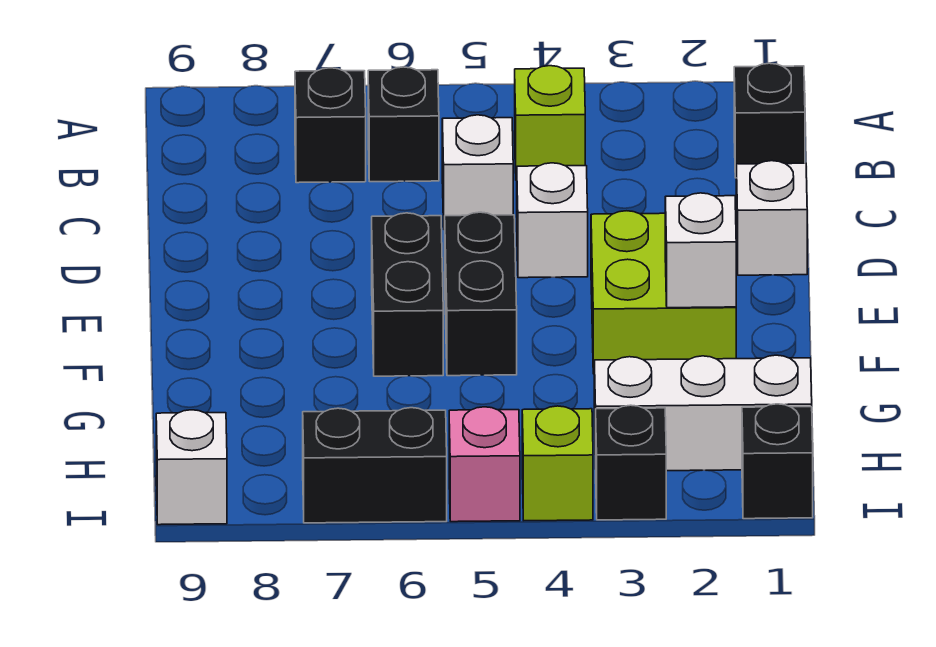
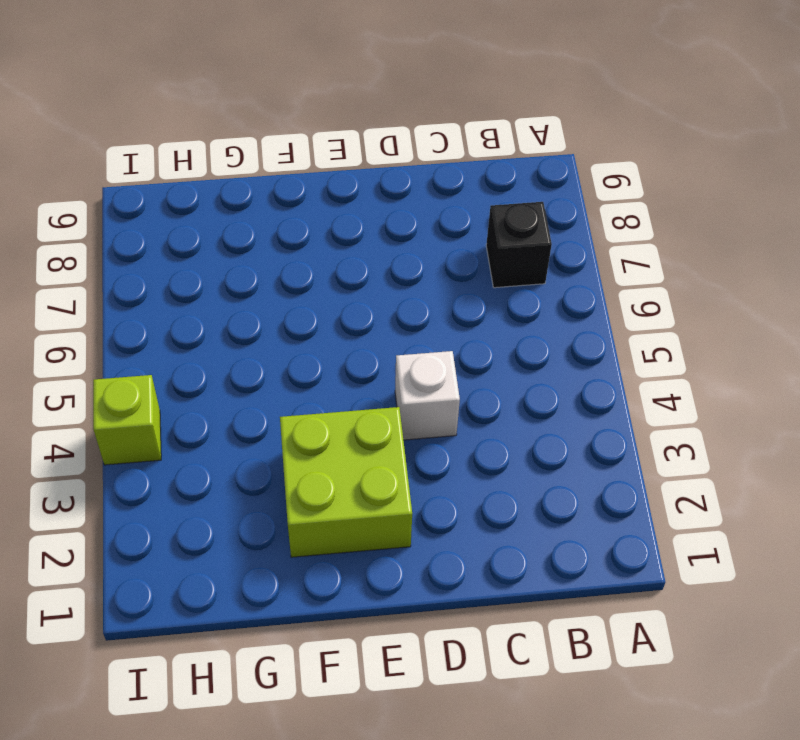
none -> black 1x1 brick [734,63,805,178]
none -> lime 1x1 brick [515,66,585,180]
none -> black 1x1 brick [368,67,439,182]

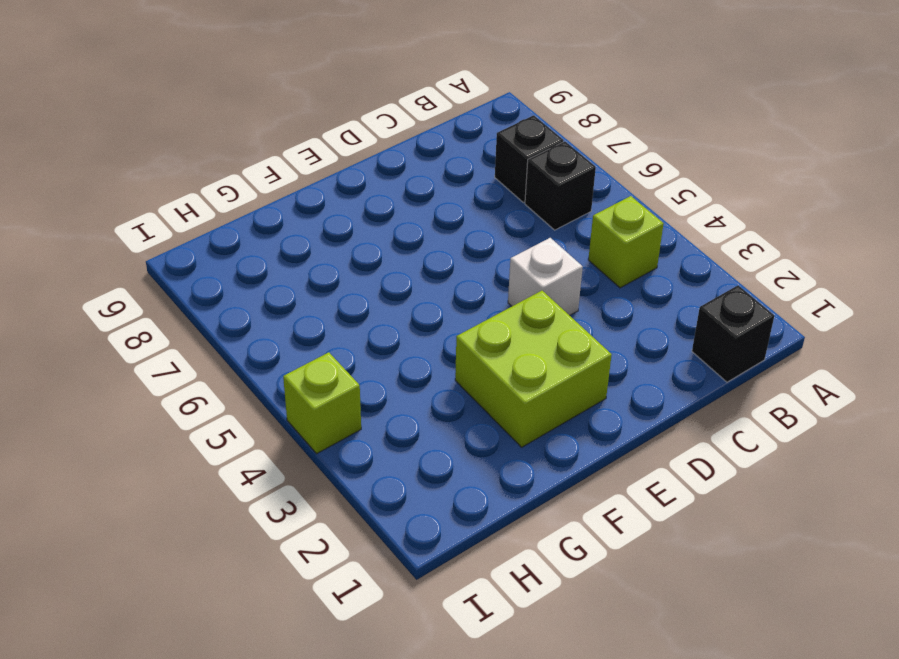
none -> white 1x1 brick [442,115,513,230]
none -> white 1x1 brick [736,161,807,275]
none -> black 1x2 brick [445,212,517,376]

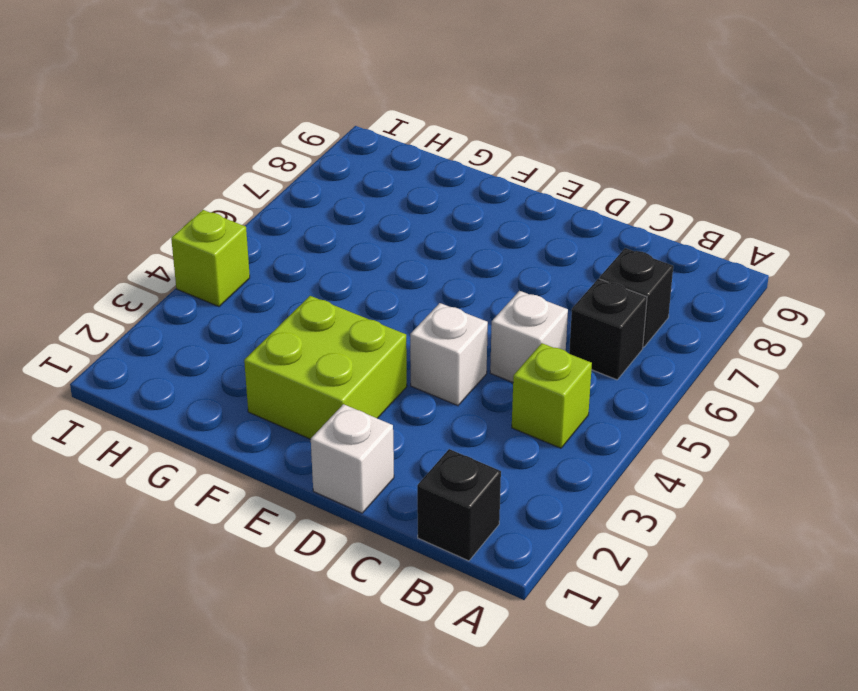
none -> black 1x2 brick [445,212,517,376]
none -> black 1x2 brick [372,213,443,376]
none -> white 1x3 brick [594,355,812,471]

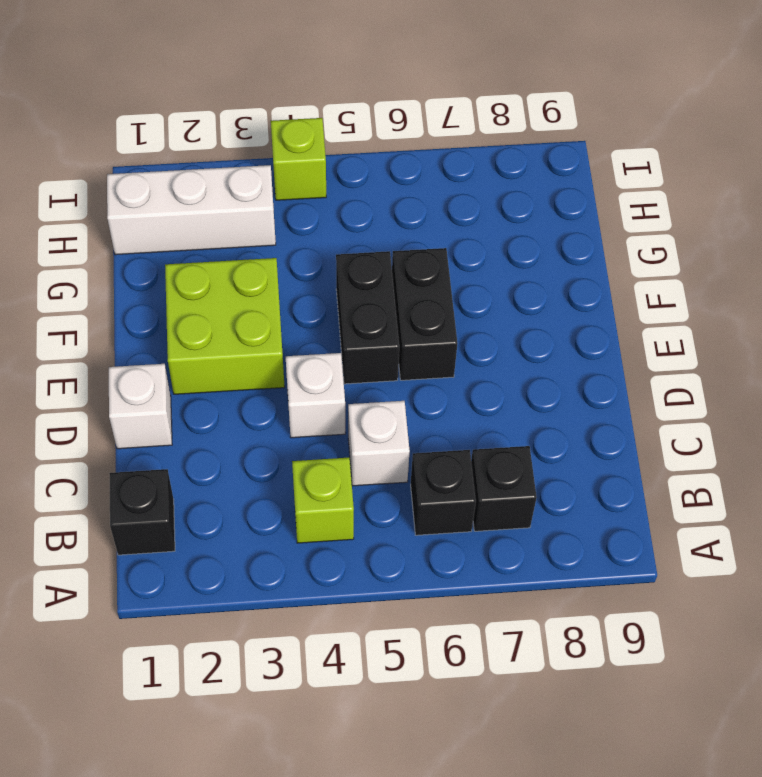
none -> black 1x1 brick [742,404,813,519]
none -> black 1x1 brick [596,405,666,520]
none -> pink 1x1 brick [449,407,520,522]

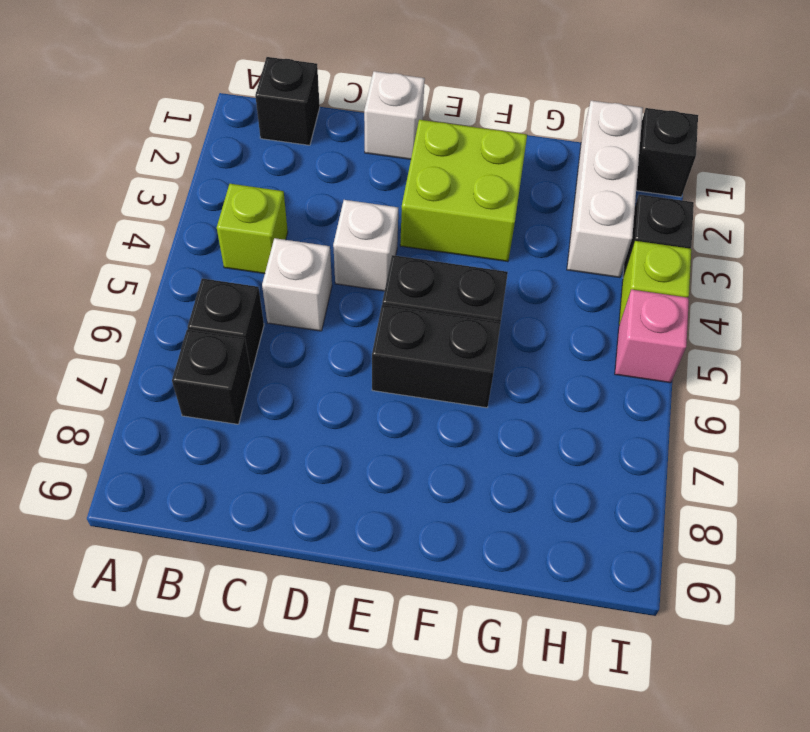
none -> black 1x2 brick [303,408,447,523]
none -> white 1x1 brick [156,410,227,525]
none -> white 1x1 brick [665,193,736,308]

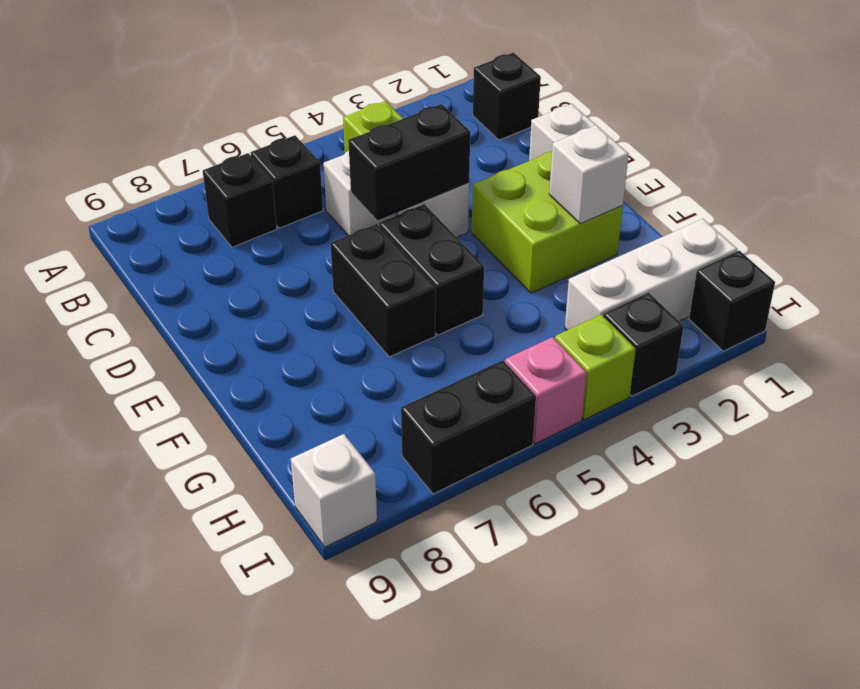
black 1x2 brick [348,104,470,220] -> none

